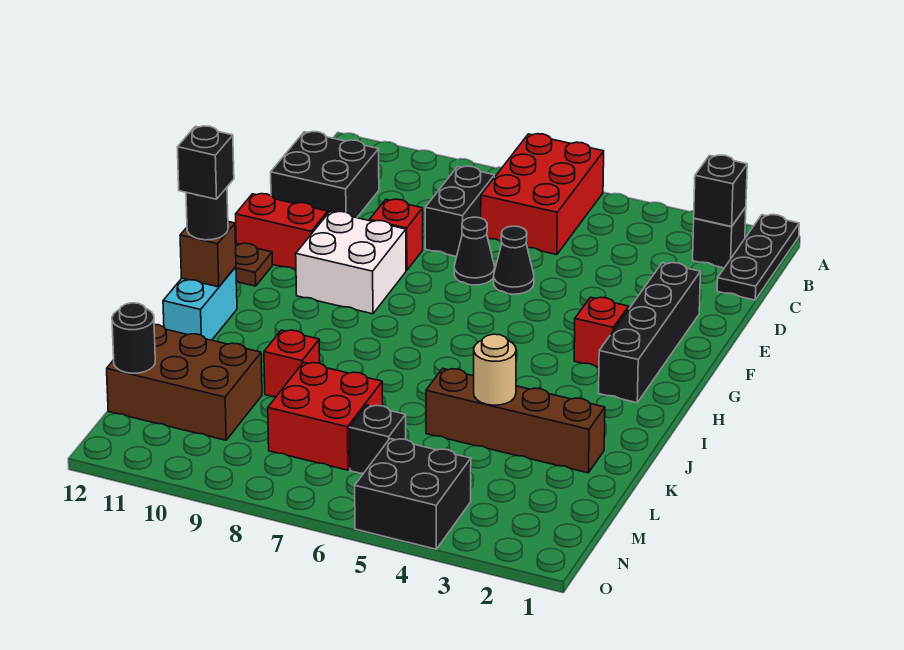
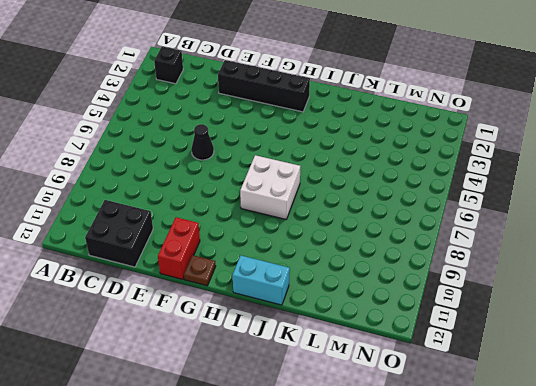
white 2x2 brick [240,155,300,219] -> white 2x2 brick moved to [296,212,406,314]
none -> black 1x3 plate [717,215,799,300]
none -> red 2x3 brick [481,134,604,255]
none -> black 1x2 brick [425,166,494,257]

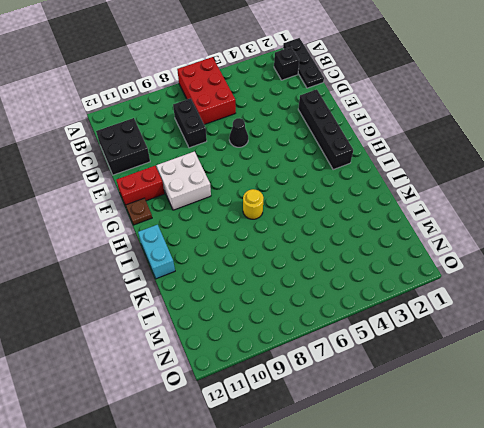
yellow 1x1 round brick [243,189,264,219] -> none
none -> black 1x1 cone [454,217,495,285]
none -> red 1x1 brick [369,199,423,270]
none -> red 1x1 brick [574,297,629,367]

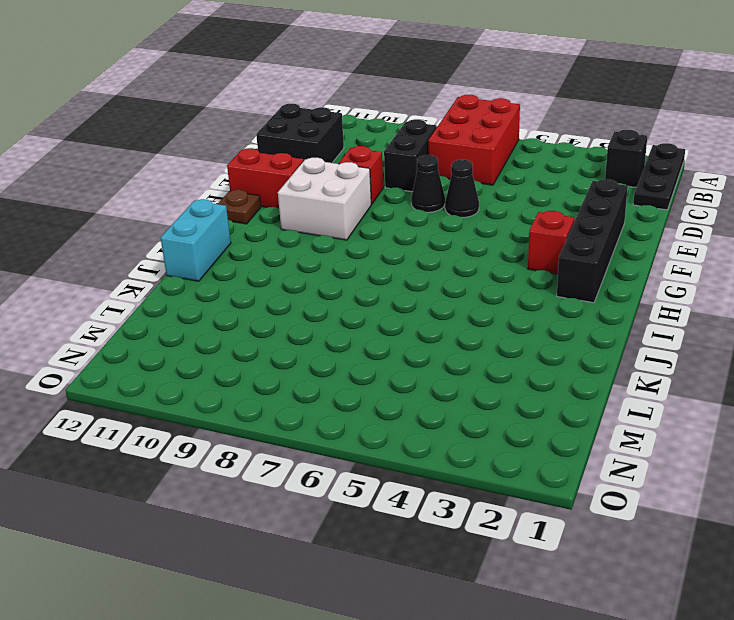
none -> brown 1x4 brick [426,368,605,473]
none -> red 1x1 brick [264,330,320,397]
none -> red 2x2 brick [268,362,383,470]

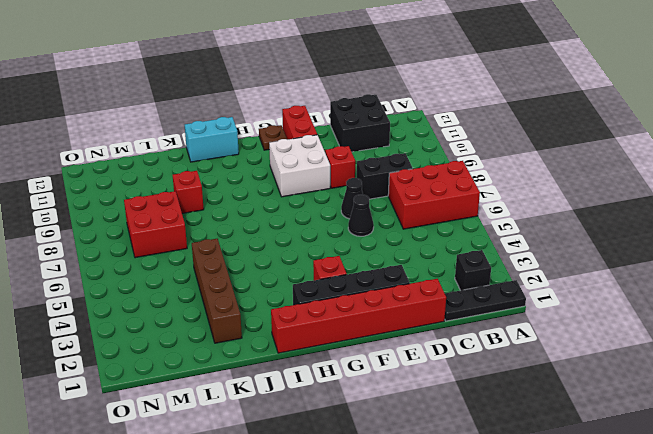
red 1x6 brick [271,279,446,353] -> none
none -> brown 2x3 brick [107,324,262,440]
none -> black 1x1 brick [350,405,406,473]
none -> black 2x2 brick [355,439,471,549]

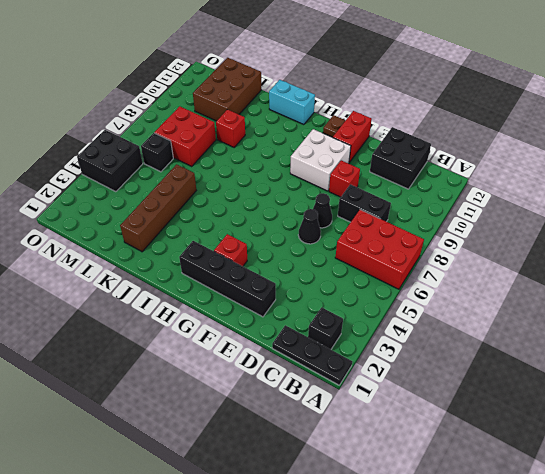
none -> black 1x1 brick [694,155,747,227]
none -> brown 1x1 brick [180,222,236,287]
none -> tan 1x1 round brick [474,334,516,405]

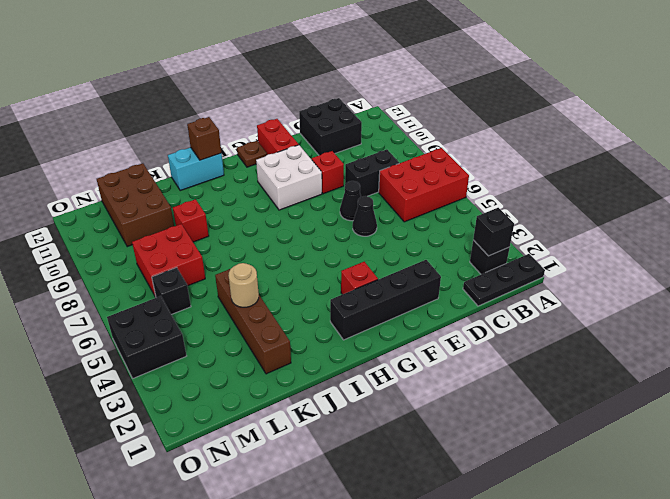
none -> black 1x1 round brick [112,303,155,373]
none -> black 1x1 round brick [186,188,228,240]
none -> black 1x1 brick [177,126,234,199]

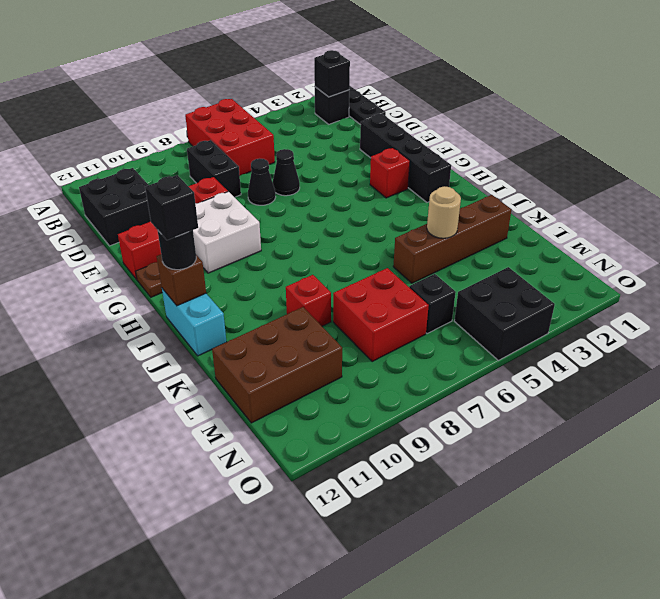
none -> black 1x1 round brick [112,303,155,373]

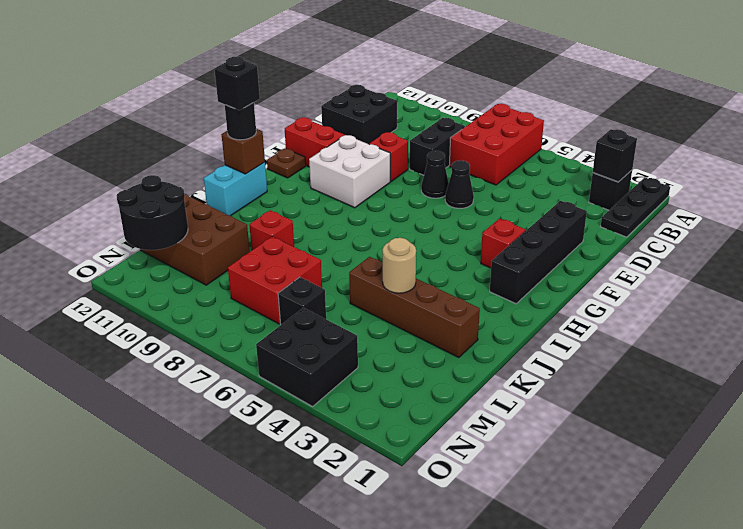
black 2x2 round brick [117,175,188,250] -> black 1x1 round brick [112,303,155,373]

